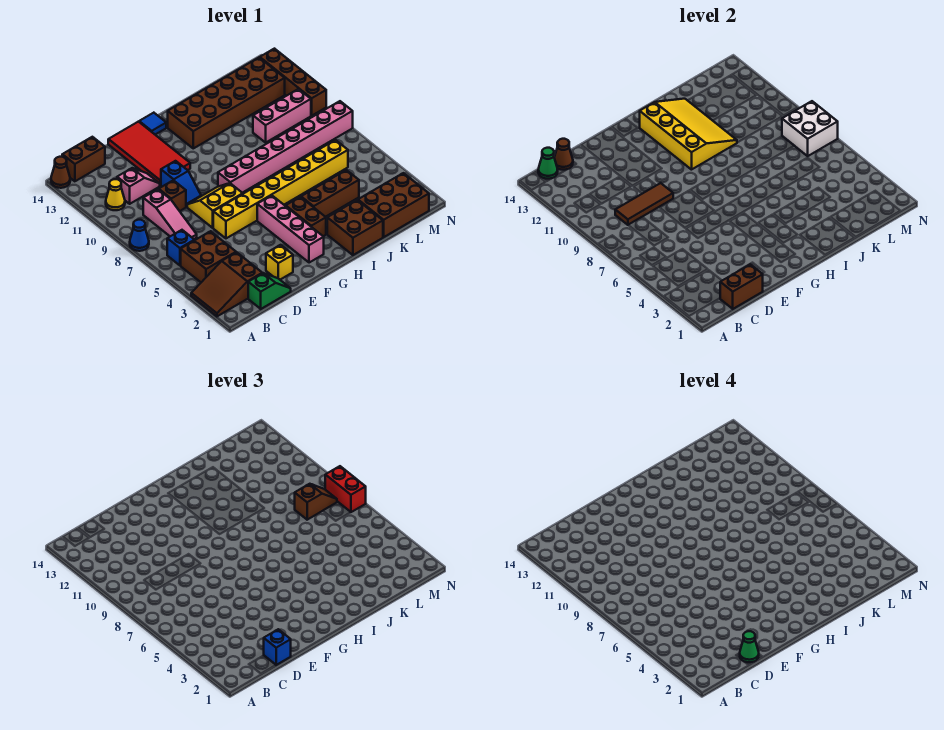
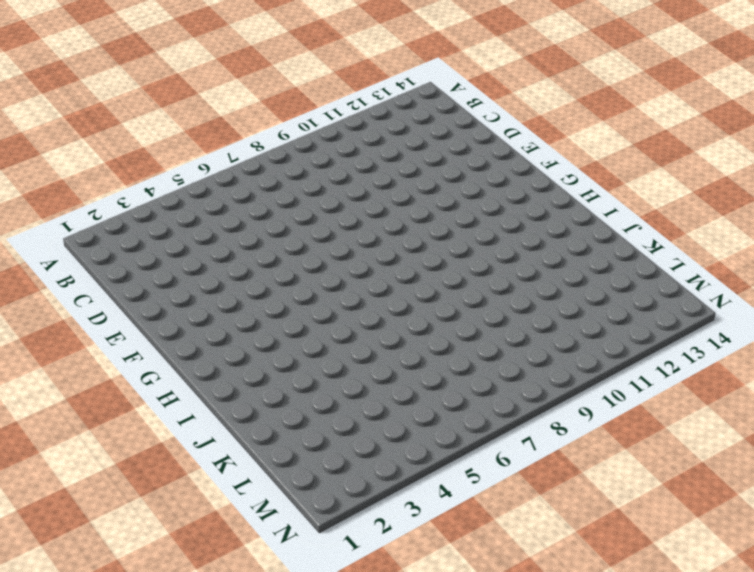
none -> brown 2x3 slope [191,252,262,316]
none -> blue 1x1 cone [130,220,149,251]
none -> brown 1x1 cone [51,157,70,188]
none -> brown 2x2 brick [181,231,236,282]

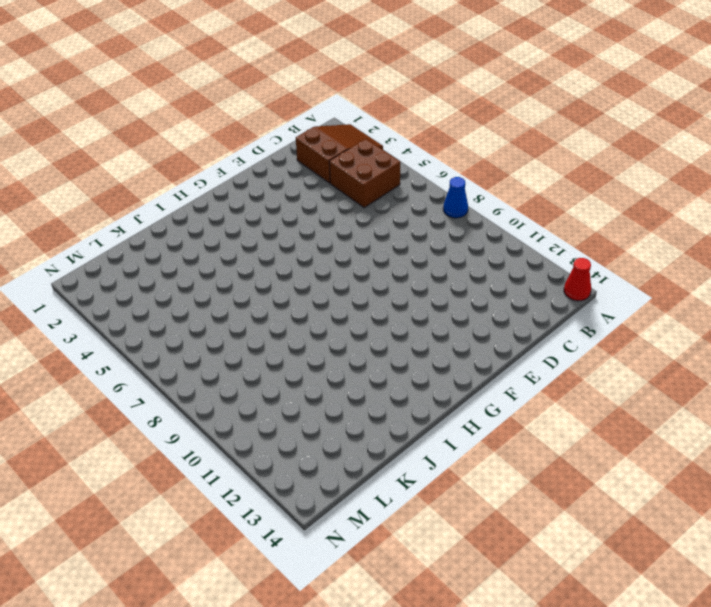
red 1x1 cone [564,258,591,301] -> brown 1x1 cone [51,157,70,188]
none -> blue 1x1 brick [167,230,194,265]
none -> yellow 1x1 cone [106,179,125,210]
none -> brown 1x2 brick [62,137,105,181]
none -> green 1x2 slope [248,273,291,309]

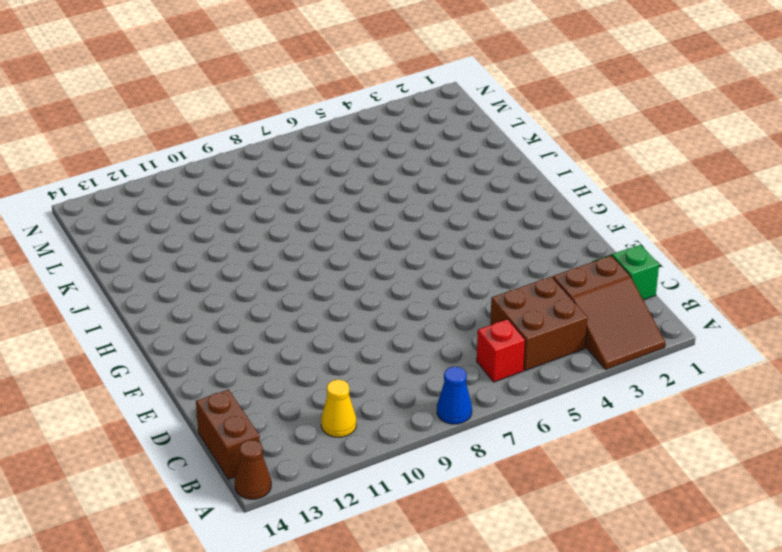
red 1x1 brick [477,319,525,382] -> blue 1x1 brick [167,230,194,265]
none -> pink 1x3 slope [143,189,197,239]
none -> pink 1x2 slope [117,168,160,204]
none -> brown 1x1 brick [159,180,186,211]
none -> yellow 1x1 brick [266,245,293,280]

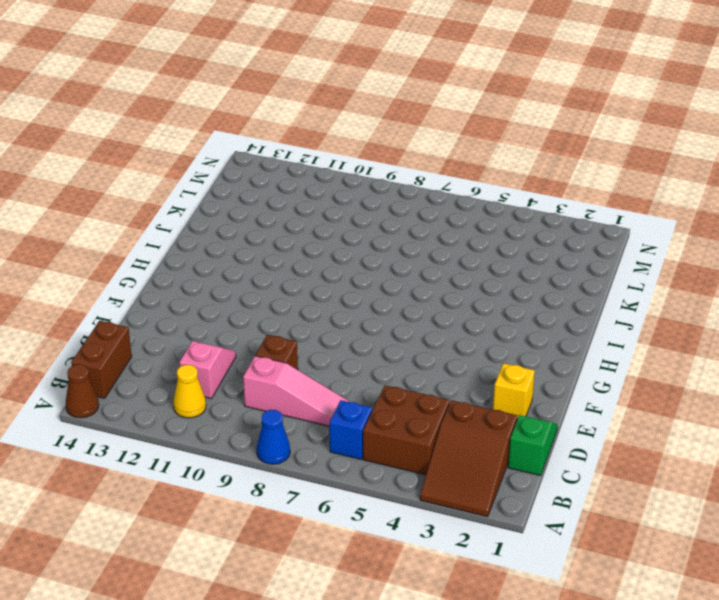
none -> yellow 1x8 brick [213,140,348,238]
none -> yellow 2x2 slope [187,183,243,228]
none -> blue 1x2 slope [161,161,201,207]
none -> red 2x4 tile [108,122,190,186]

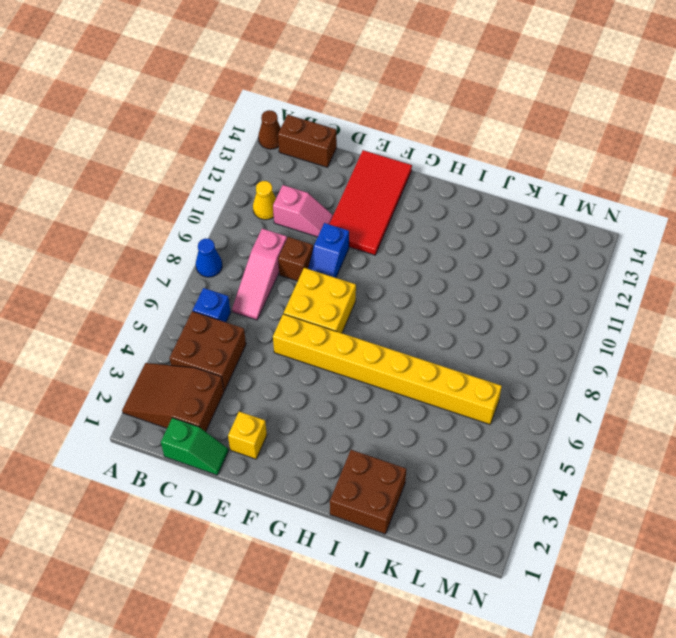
yellow 2x2 brick [284,268,356,333] -> yellow 2x2 slope [187,183,243,228]
none -> pink 1x4 brick [257,195,324,263]
none -> pink 1x8 brick [218,101,353,193]
none -> blue 1x1 tile [139,113,166,135]
none -> brown 1x2 brick [286,197,326,236]

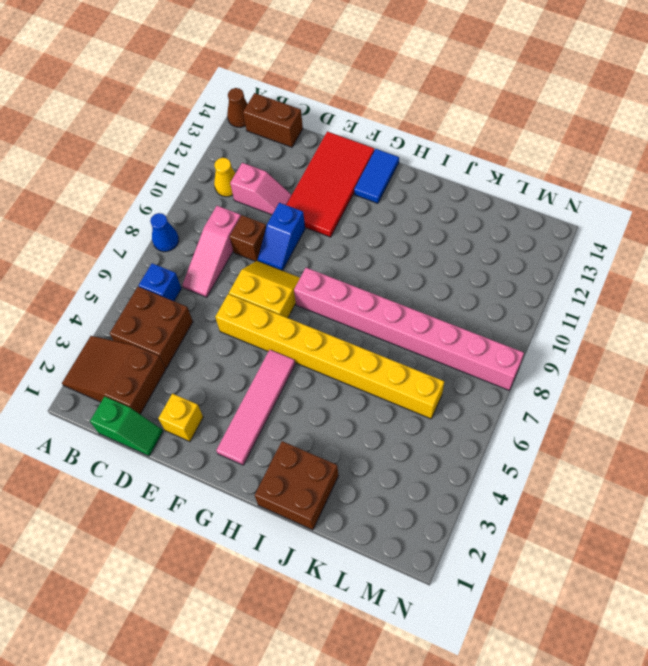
pink 1x4 tile [216,350,295,465] -> pink 1x4 brick [257,195,324,263]
blue 1x2 tile [354,149,399,203] -> blue 1x1 tile [139,113,166,135]
none -> brown 1x2 brick [286,197,326,236]
none -> brown 2x6 brick [168,58,285,148]
none -> brown 1x3 brick [301,170,359,217]
none -> brown 2x3 brick [358,173,429,237]

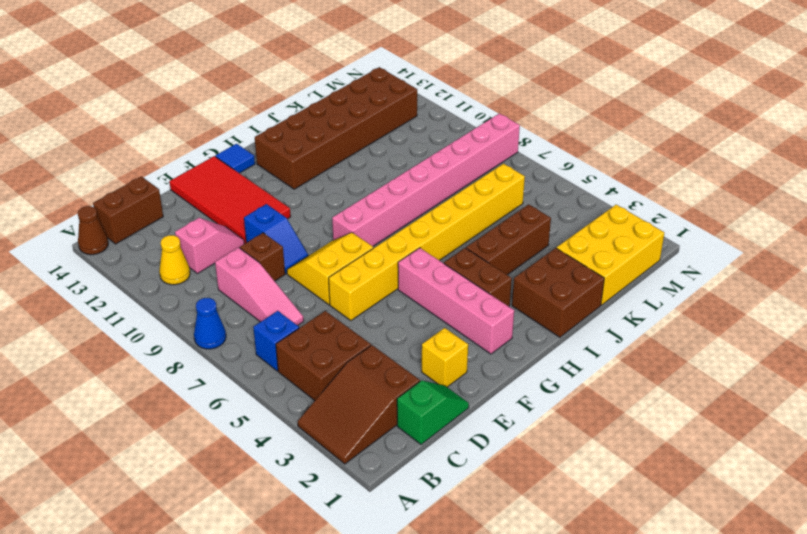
yellow 2x3 brick [557,205,664,305] -> brown 2x3 brick [358,173,429,237]
none -> pink 1x3 brick [253,89,311,143]
none -> brown 1x4 brick [260,49,326,116]
none -> green 1x1 cone [538,148,558,179]
none -> brown 1x2 brick [720,264,763,309]

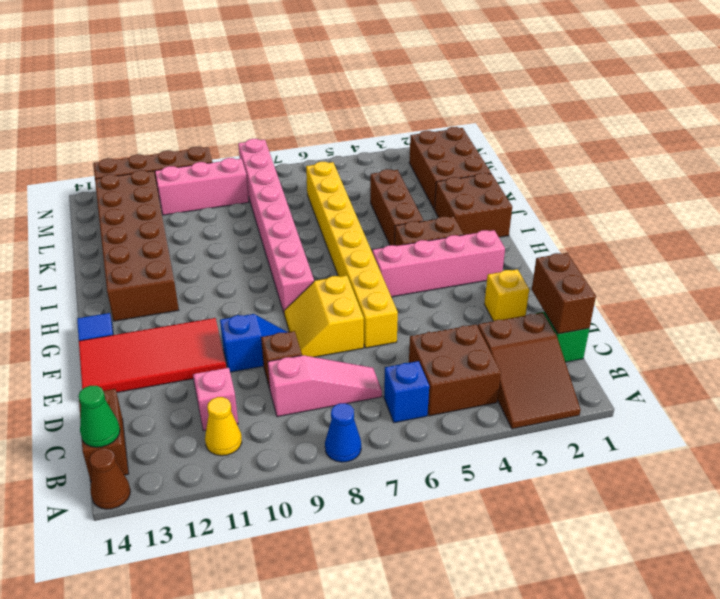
pink 1x3 brick [155,158,249,215] -> pink 1x3 brick turned to [253,89,311,143]
none -> brown 1x3 tile [615,183,673,225]
none -> brown 1x1 cone [554,139,573,170]
none -> yellow 3x4 slope [640,99,737,170]
none -> white 2x2 brick [782,101,838,156]

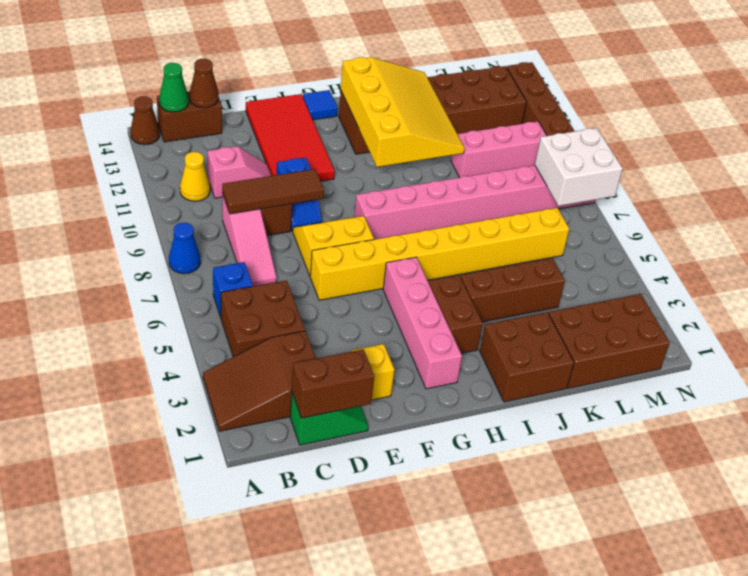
none -> blue 1x1 brick [264,629,291,665]
none -> brown 1x2 slope [295,484,337,520]
none -> red 1x2 brick [325,466,366,512]
none -> green 1x1 cone [740,631,759,662]

